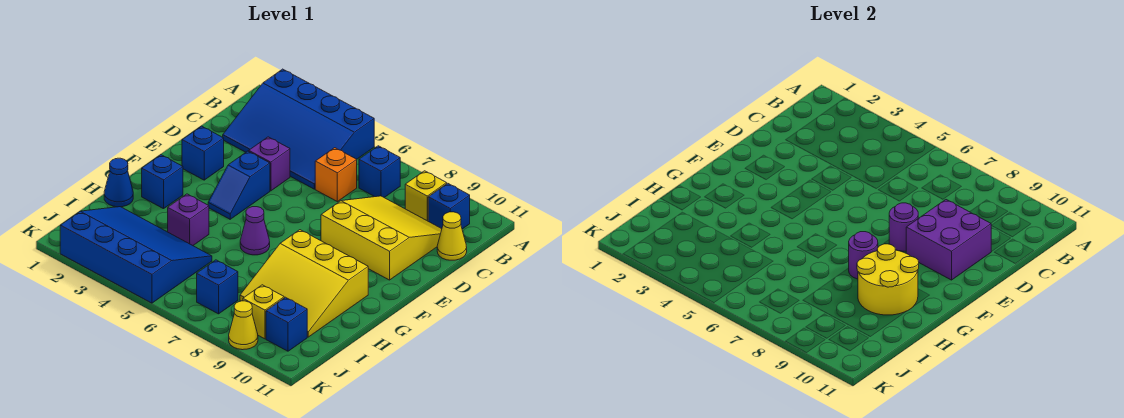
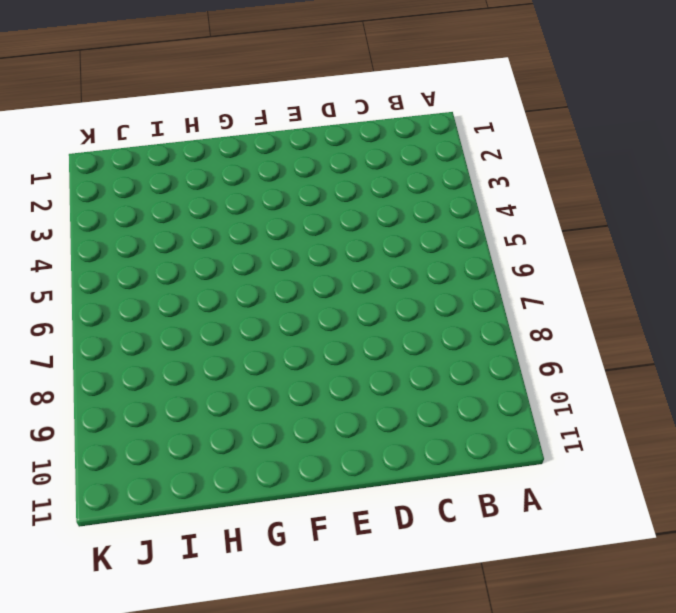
none -> blue 3x4 slope [223,69,374,189]
none -> blue 1x1 brick [359,146,400,198]
none -> yellow 1x1 brick [405,171,447,221]

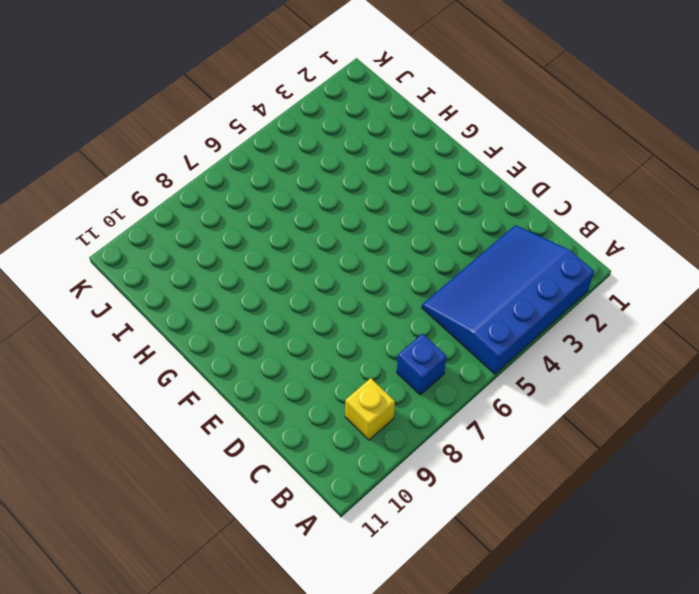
none -> blue 1x1 brick [428,183,470,229]
none -> orange 1x1 brick [315,148,357,202]
none -> yellow 3x3 slope [321,196,442,280]

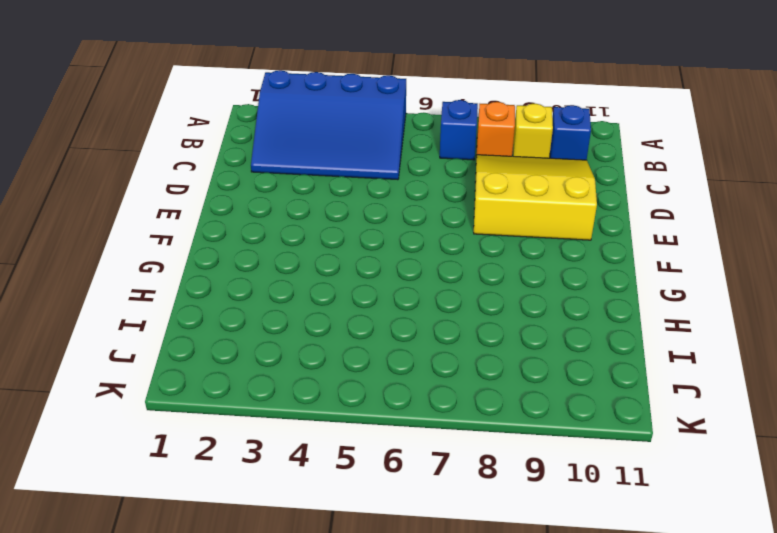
orange 1x1 brick [476,102,515,157] -> orange 1x1 brick moved to [315,148,357,202]
none -> yellow 1x1 cone [437,212,467,260]
none -> purple 1x1 brick [249,137,290,191]
none -> blue 1x1 brick [182,126,224,180]

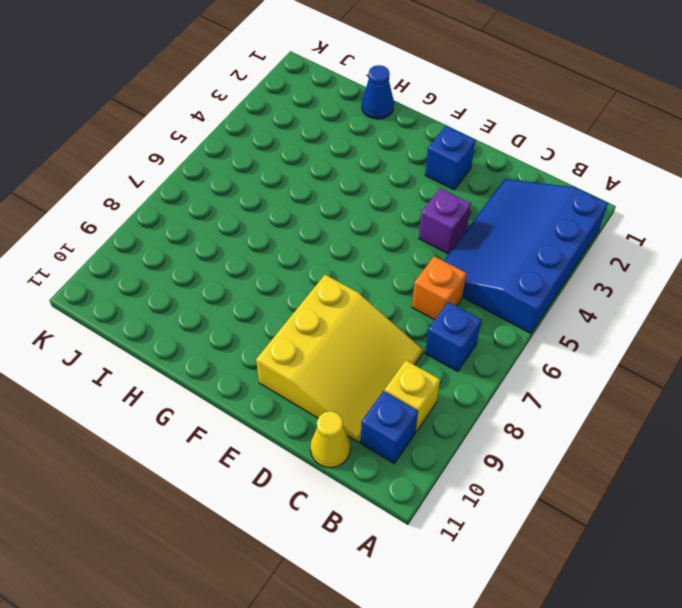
none -> blue 1x2 slope [208,151,270,219]
none -> blue 1x1 brick [142,155,183,209]
none -> purple 1x1 cone [240,207,270,255]

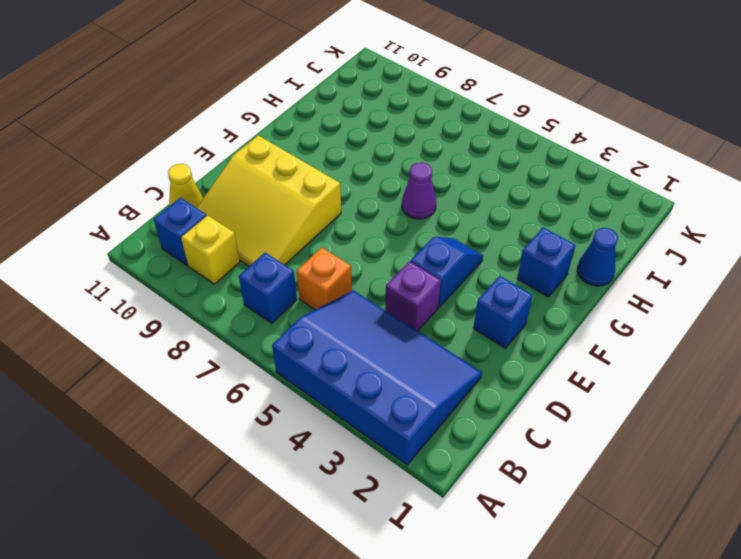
none -> yellow 3x3 slope [240,230,368,337]
none -> purple 1x1 brick [168,194,209,245]
none -> blue 3x4 slope [60,207,212,303]

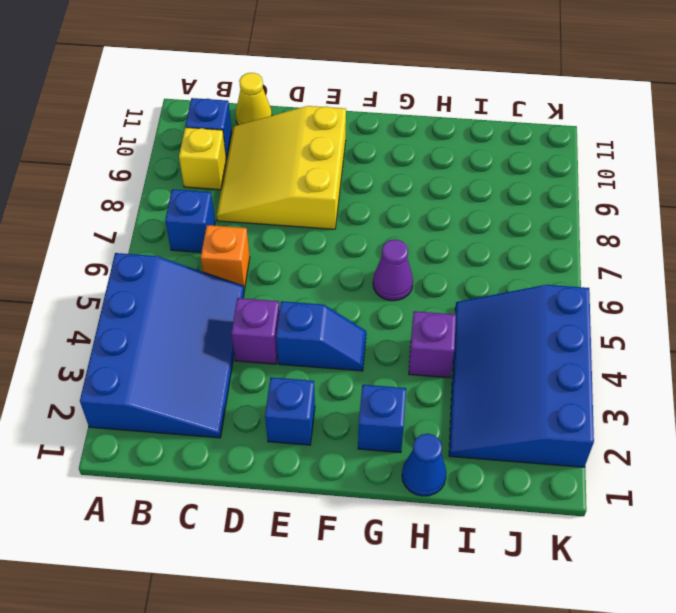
none -> yellow 3x3 slope [240,230,368,337]
none -> blue 1x1 brick [197,260,238,314]
none -> yellow 1x1 brick [243,285,284,339]

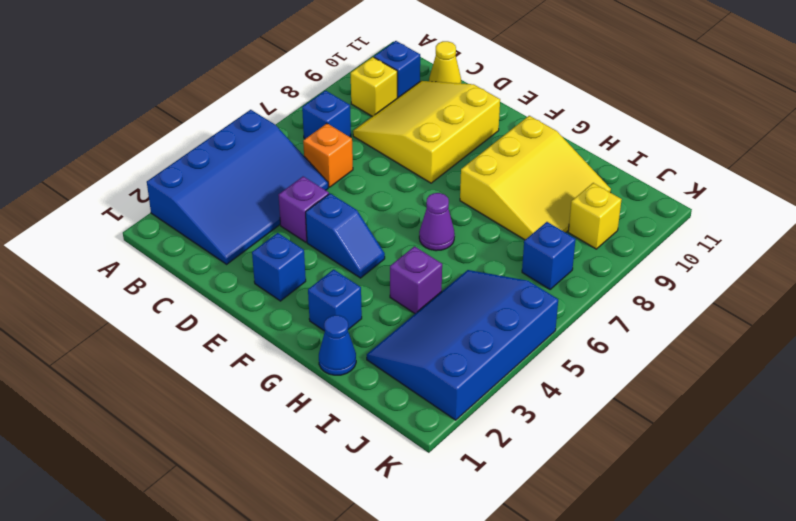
none -> blue 1x1 brick [266,297,307,351]
none -> yellow 1x1 cone [229,301,258,350]
none -> purple 2x2 brick [906,200,992,280]

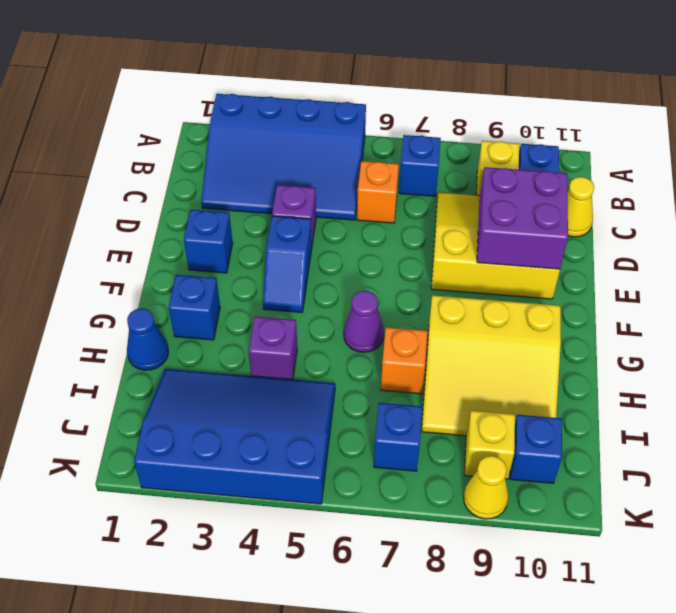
orange 1x1 brick [381,327,428,394] -> none
none -> purple 1x1 round brick [889,203,918,251]
none -> purple 1x1 round brick [849,232,878,279]
none -> yellow 2x2 round brick [857,244,919,315]

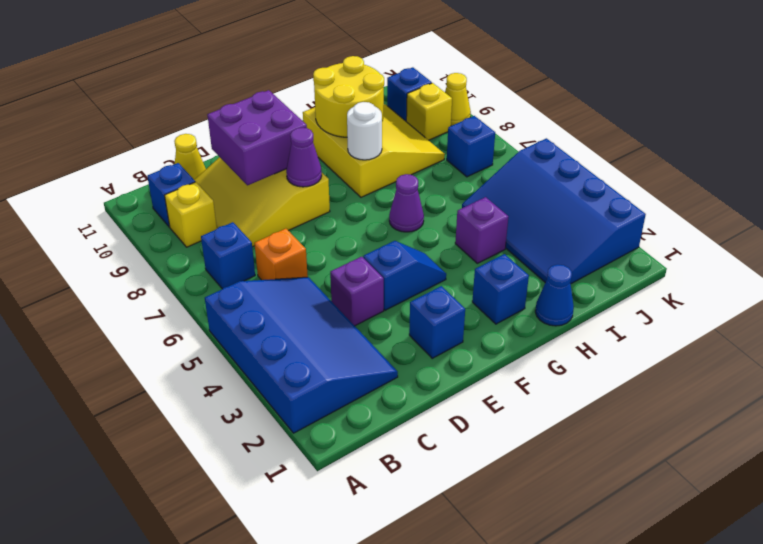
purple 1x1 cone [286,128,322,187] -> purple 1x1 round brick [889,203,918,251]
white 1x1 round brick [347,102,382,160] -> purple 1x1 round brick [849,232,878,279]

